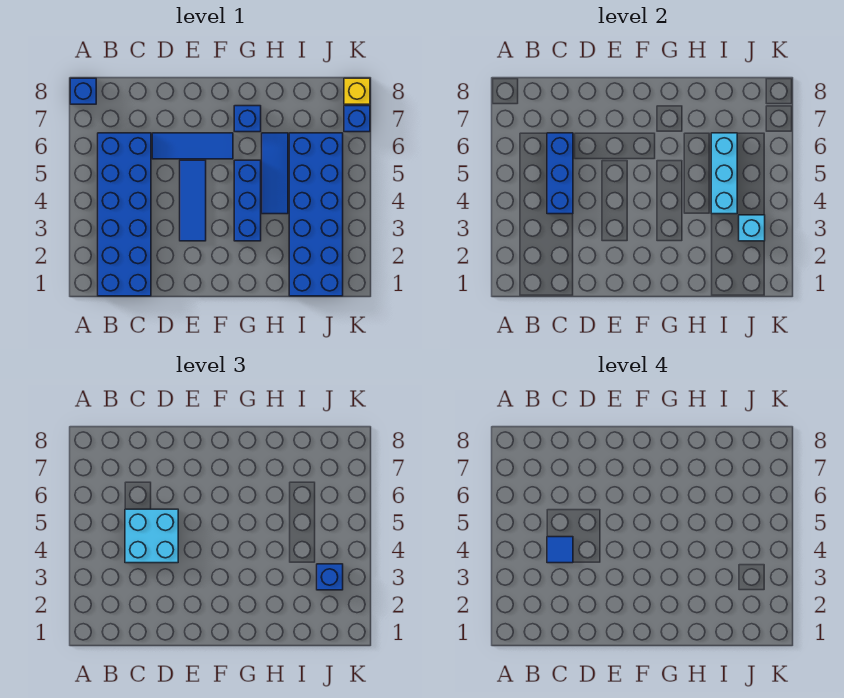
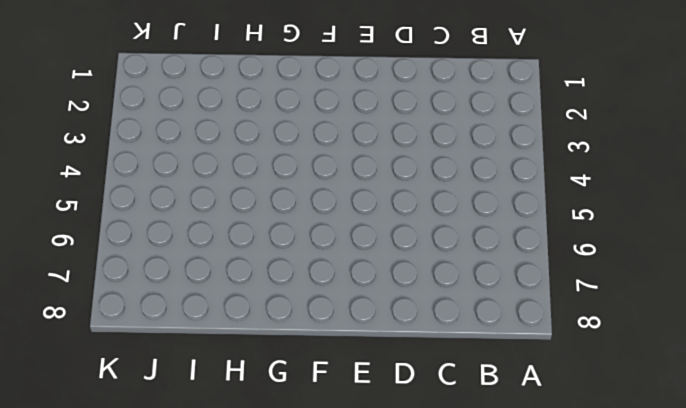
none -> blue 1x1 brick [70,78,96,104]
none -> blue 2x6 brick [98,133,151,296]
none -> blue 1x3 tile [152,133,233,159]

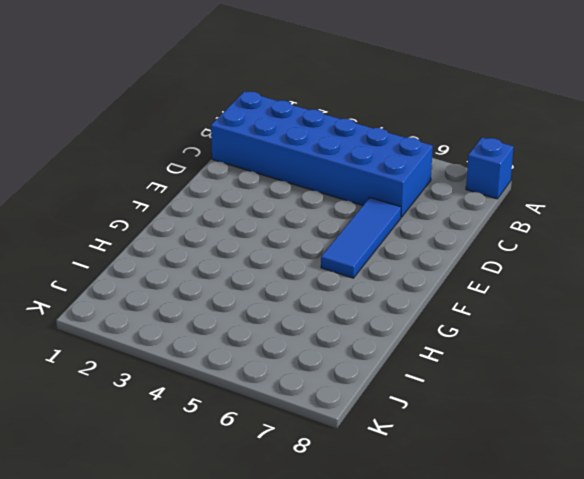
none -> blue 1x3 tile [180,160,206,241]
none -> blue 1x3 brick [234,160,261,241]
none -> blue 1x1 brick [234,106,261,132]

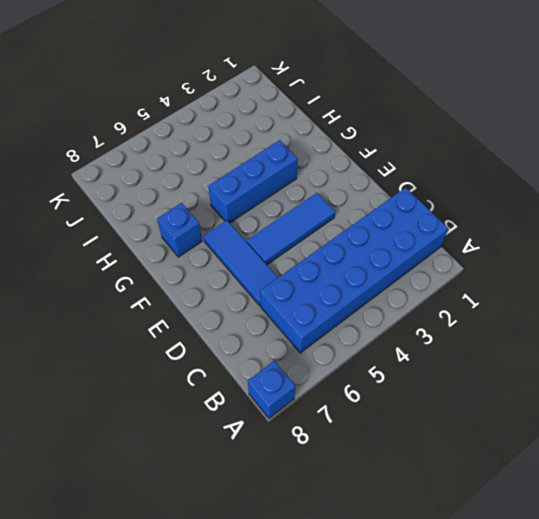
none -> blue 1x3 tile [262,133,288,214]
none -> blue 2x6 brick [289,133,343,296]
none -> blue 1x1 brick [344,106,370,132]

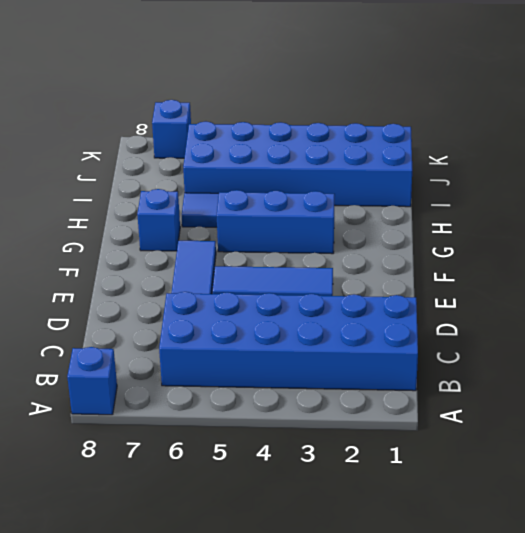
none -> yellow 1x1 brick [344,78,370,104]
none -> blue 1x3 brick [547,133,573,214]
none -> cyan 1x3 brick [711,133,737,214]

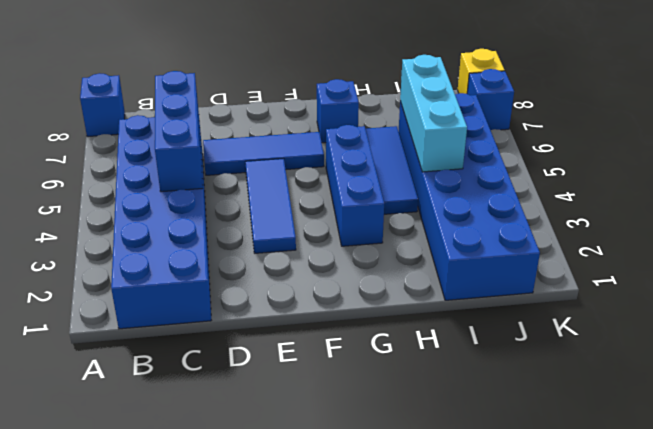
none -> cyan 1x1 brick [739,215,765,241]
none -> cyan 2x2 brick [125,509,178,563]
none -> blue 1x1 brick [317,564,343,590]

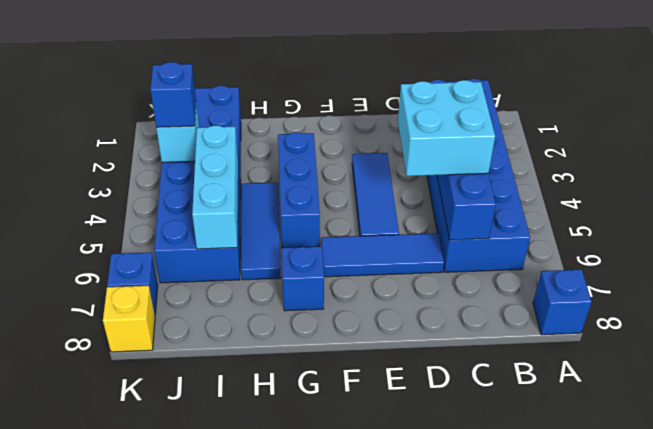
none -> blue 1x1 tile [547,537,573,563]

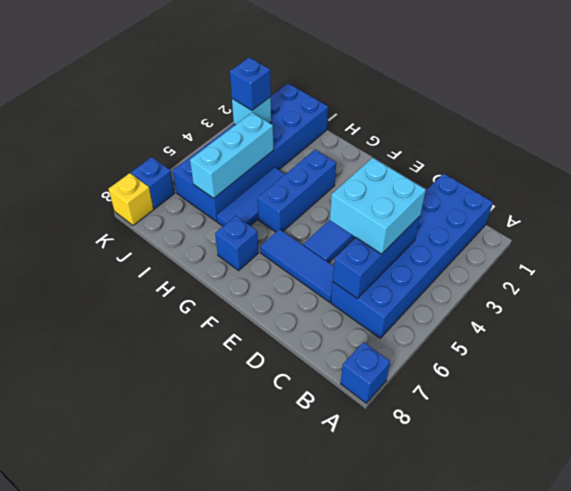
none -> blue 1x1 tile [547,537,573,563]

